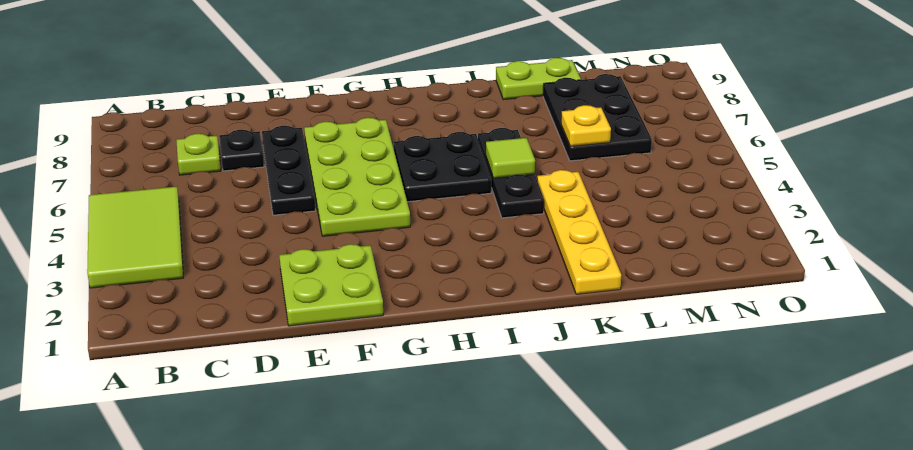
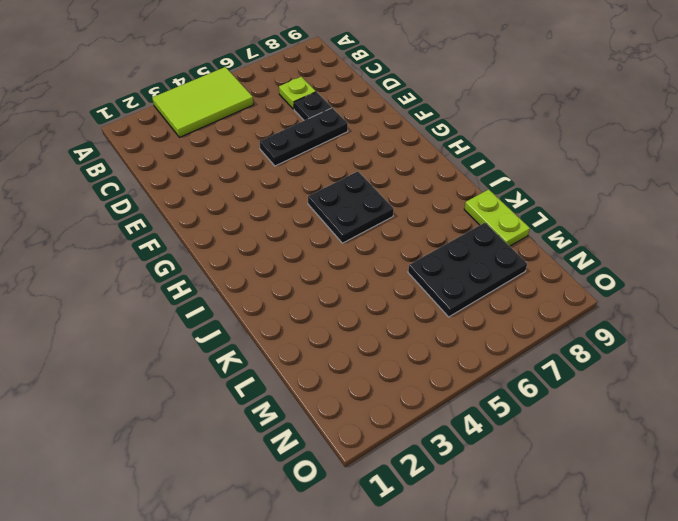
none -> lime 2x2 plate [279,244,383,326]
none -> lime 2x4 plate [304,118,410,236]
none -> black 1x3 plate [478,128,544,218]

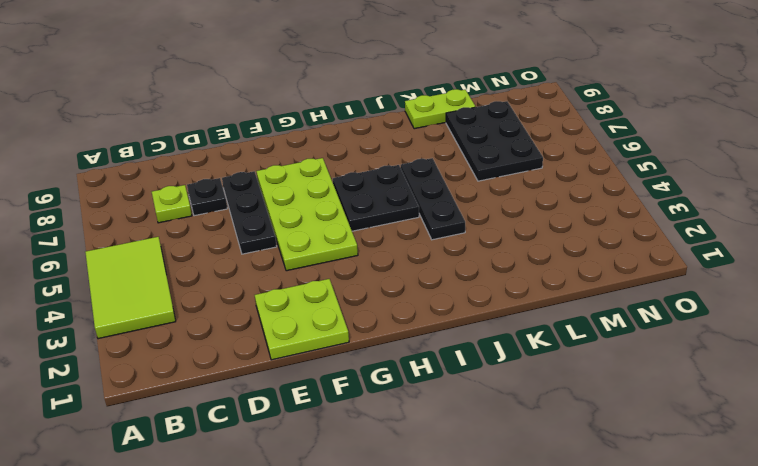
none -> yellow 1x4 plate [537,170,621,294]
none -> lime 1x1 tile [486,138,535,178]
none -> yellow 1x1 plate [561,105,611,146]

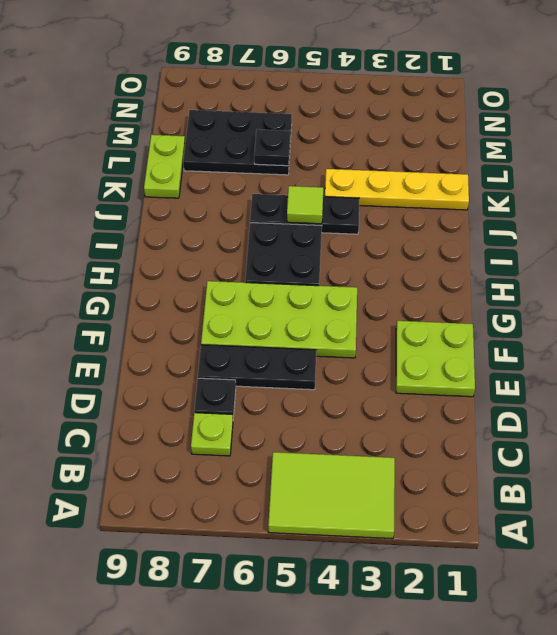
black 1x1 plate [254,129,290,166] -> yellow 1x1 plate [561,105,611,146]

